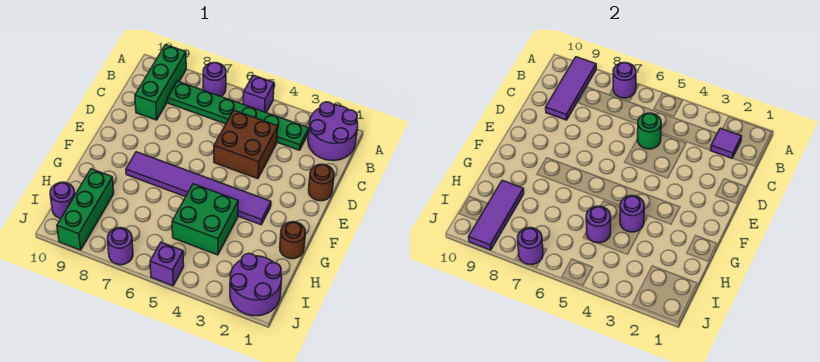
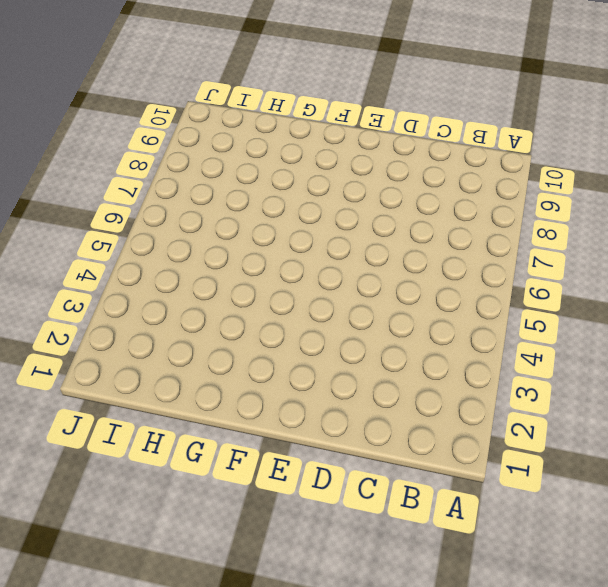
none -> purple 2x2 round brick [308,102,358,161]
none -> purple 1x1 brick [243,75,274,113]
none -> purple 1x1 round brick [203,63,226,96]

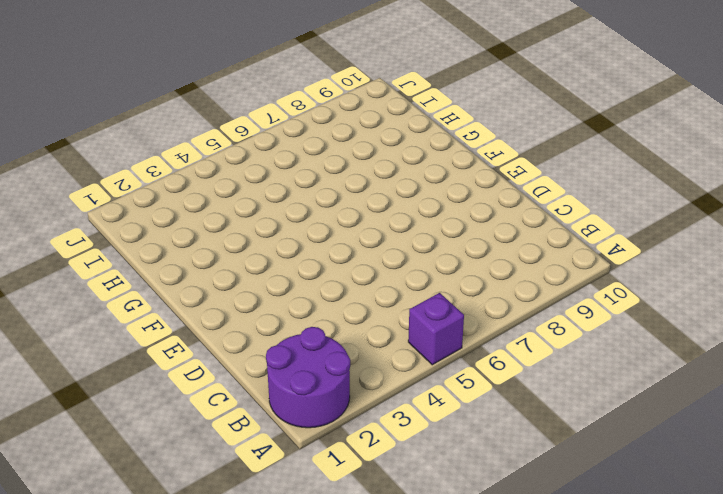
none -> purple 1x1 round brick [203,63,226,96]
none -> green 1x3 brick [135,45,186,120]
none -> green 1x6 plate [168,81,309,150]

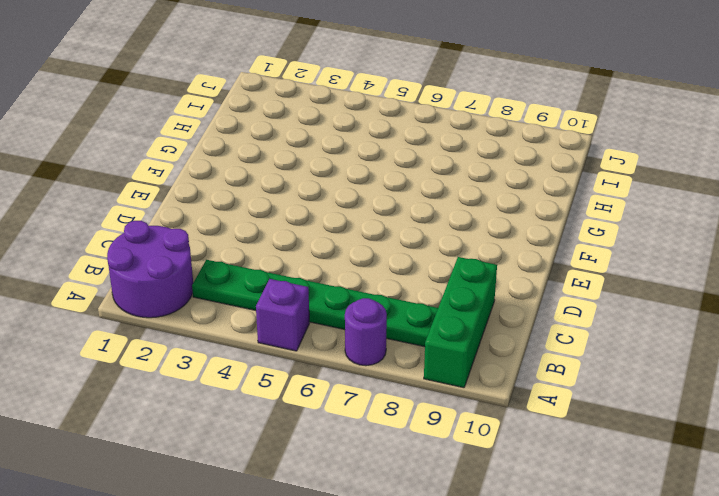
none -> brown 2x2 brick [214,110,278,179]
none -> brown 1x1 round brick [309,164,334,201]
none -> purple 1x6 tile [126,152,271,225]

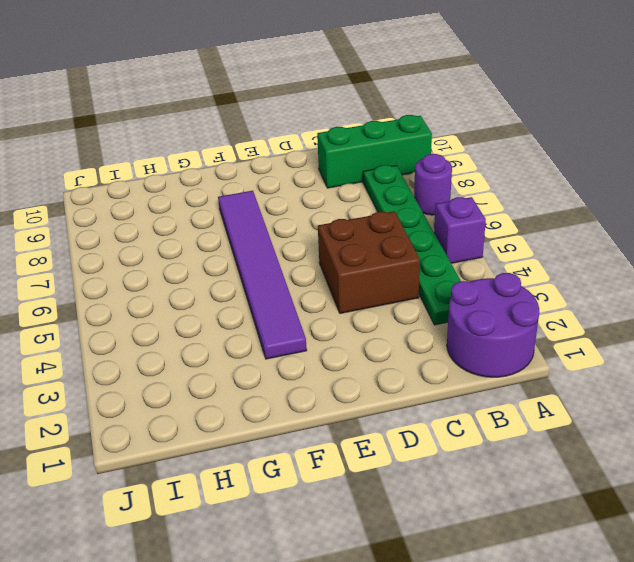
none -> brown 1x1 round brick [309,164,334,201]
none -> brown 1x1 round brick [280,222,305,259]
none -> green 2x2 brick [172,184,238,255]

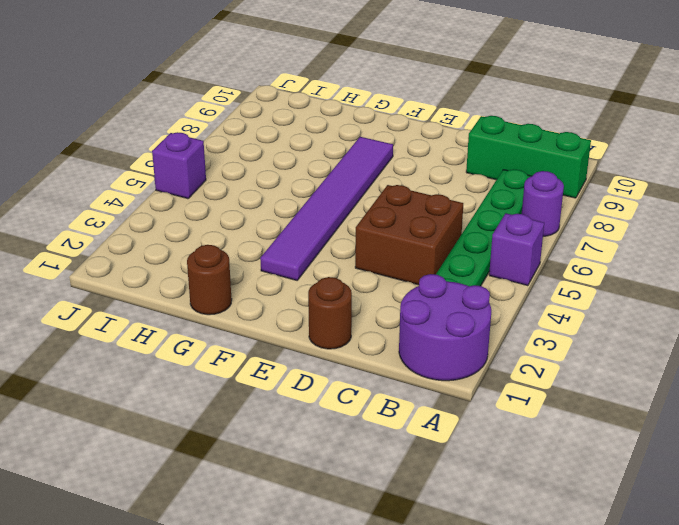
none -> green 2x2 brick [172,184,238,255]
none -> green 1x3 brick [57,169,114,250]
none -> purple 2x2 round brick [230,253,282,316]

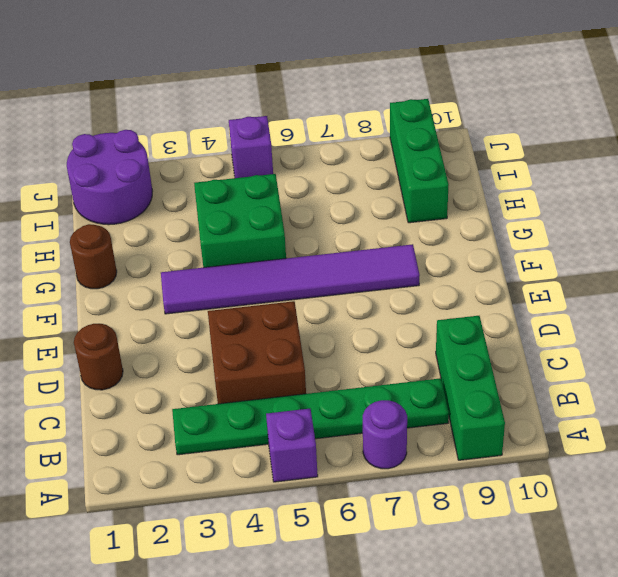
none -> purple 2x2 round brick [308,102,358,161]
none -> purple 1x1 round brick [50,182,75,218]
none -> purple 1x1 round brick [108,228,133,265]

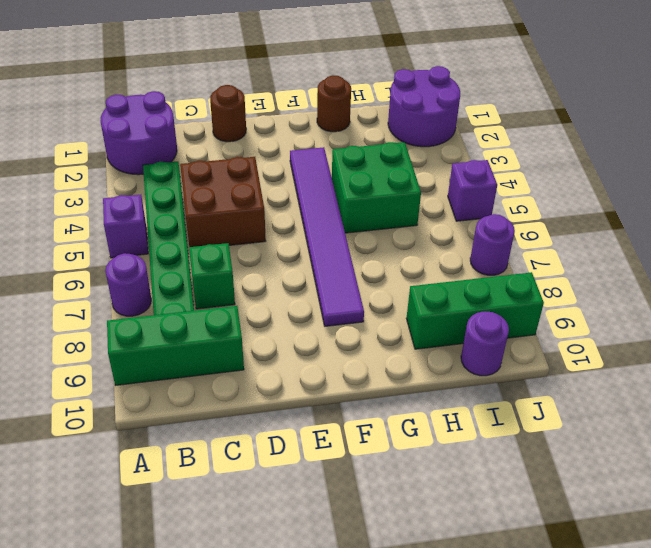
green 1x1 brick [189,243,235,309] -> none
none -> purple 1x1 round brick [613,63,636,98]
none -> purple 1x3 tile [546,57,596,120]
none -> purple 1x1 tile [711,128,742,158]

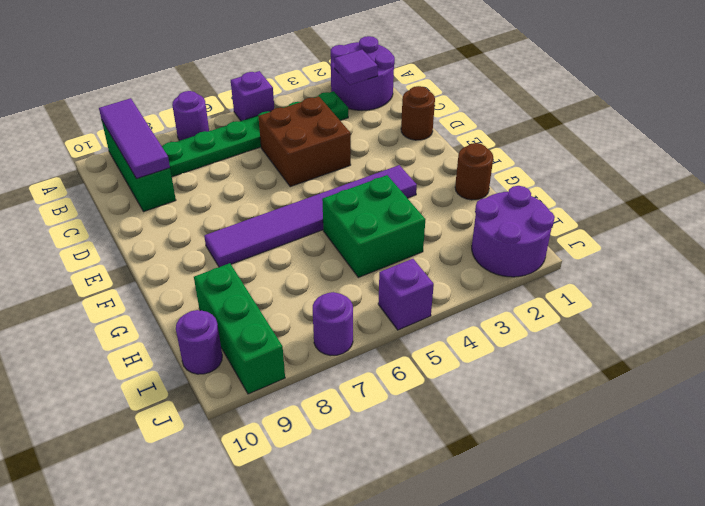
none -> purple 1x1 round brick [613,63,636,98]
none -> green 1x1 round brick [638,113,661,149]
none -> purple 1x1 round brick [620,196,644,232]

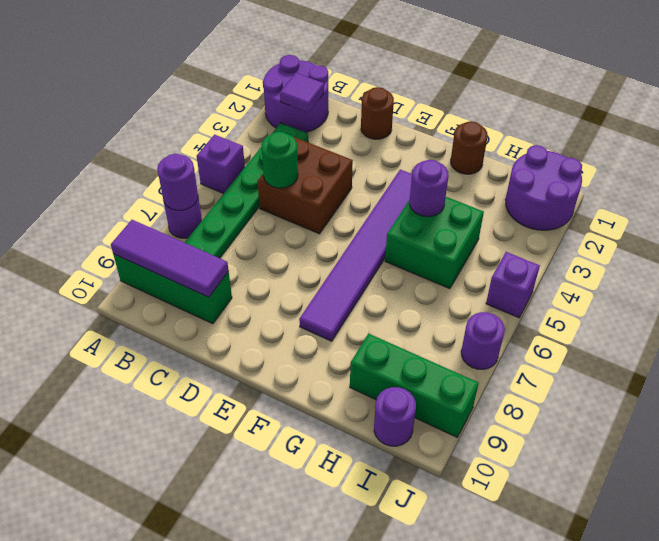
none -> purple 1x1 round brick [586,206,611,243]
none -> purple 1x3 tile [469,180,524,250]
none -> purple 1x1 round brick [518,228,543,265]

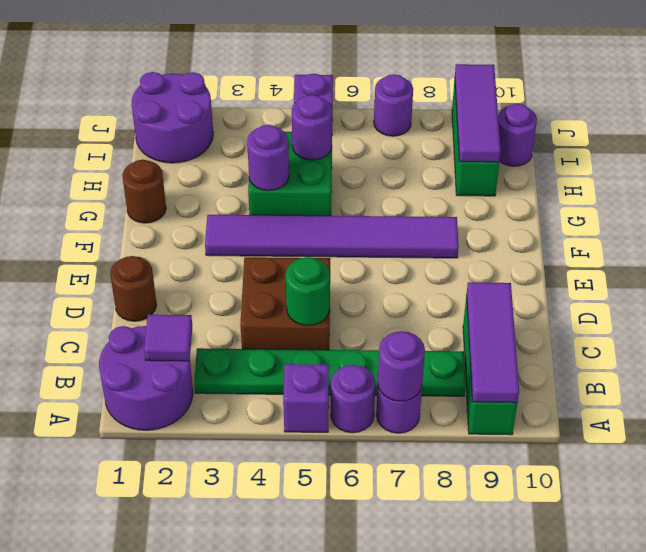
purple 1x1 round brick [331,365,375,433] -> purple 1x1 round brick moved to [518,228,543,265]

